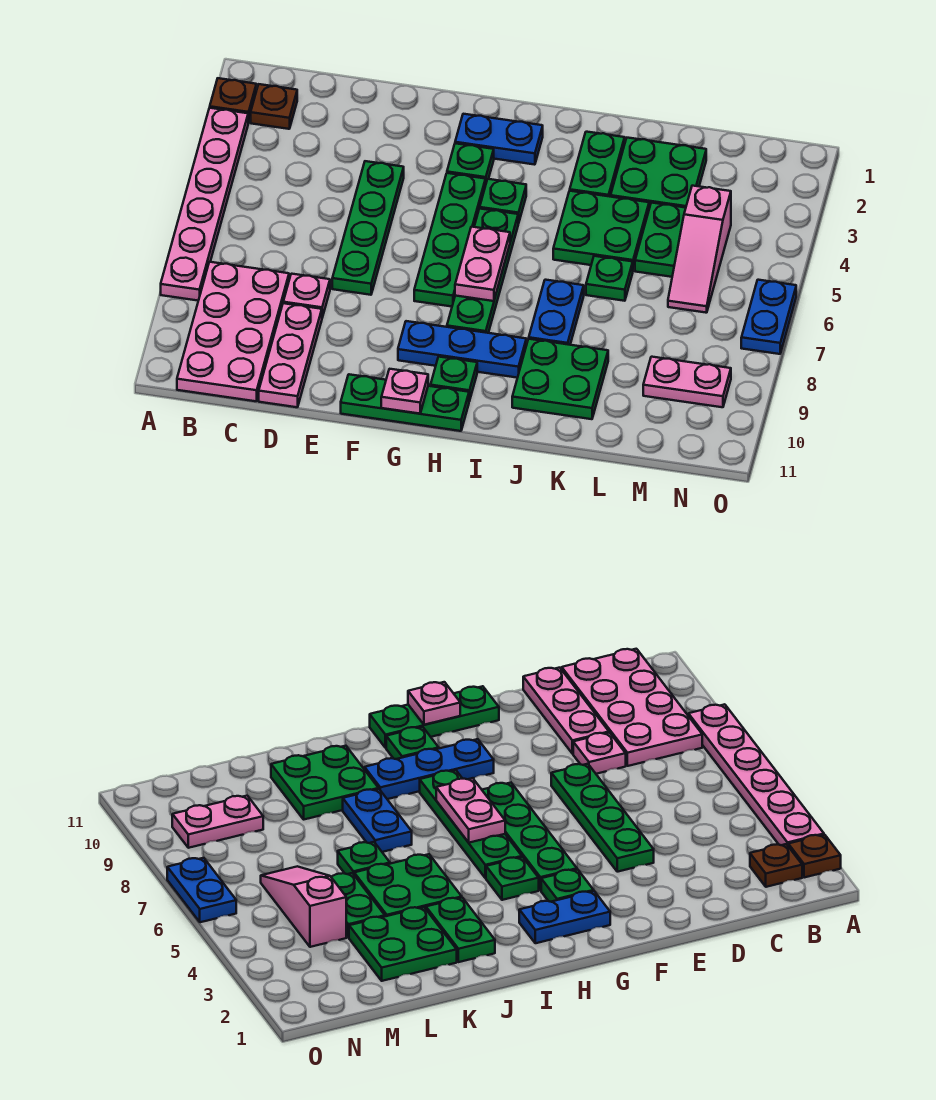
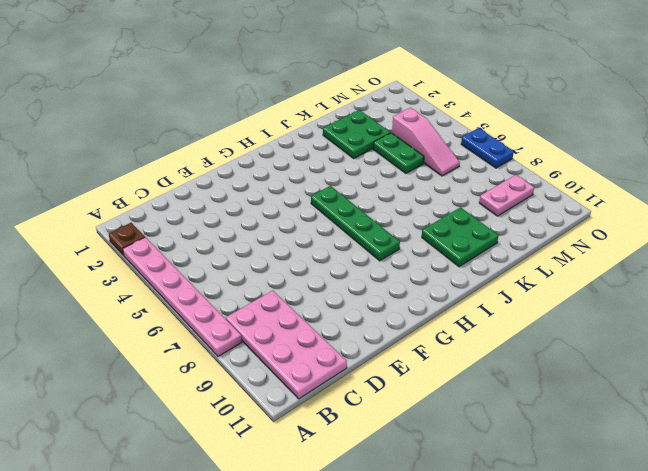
none -> brown 1x1 plate [251,84,297,129]
none -> pink 1x1 plate [283,274,330,317]
none -> pink 1x3 plate [259,303,322,407]

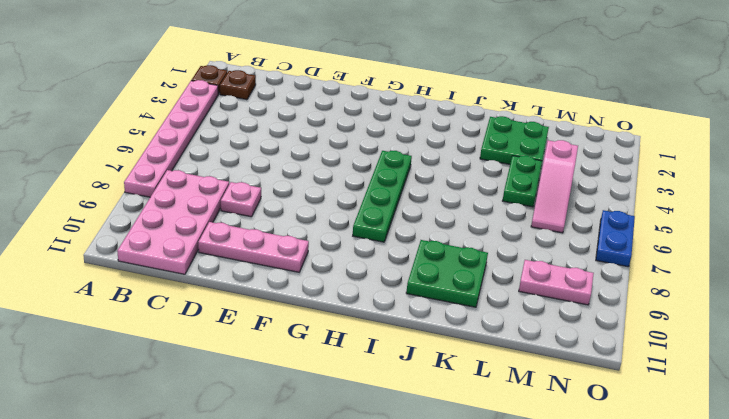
pink 1x3 plate [198,222,309,272] -> pink 1x3 plate turned to [259,303,322,407]
none -> green 1x4 plate [332,161,404,295]
none -> green 1x3 plate [341,374,469,431]
none -> blue 1x2 plate [455,114,543,165]

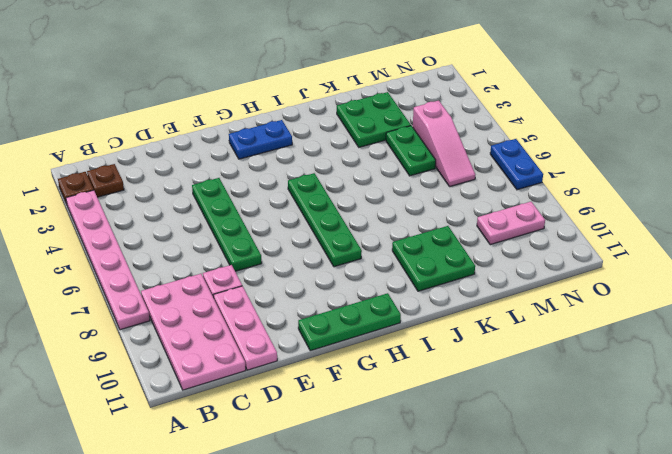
none -> green 1x1 plate [447,143,494,182]
none -> green 1x4 plate [414,173,486,307]
none -> blue 1x3 plate [398,321,526,378]

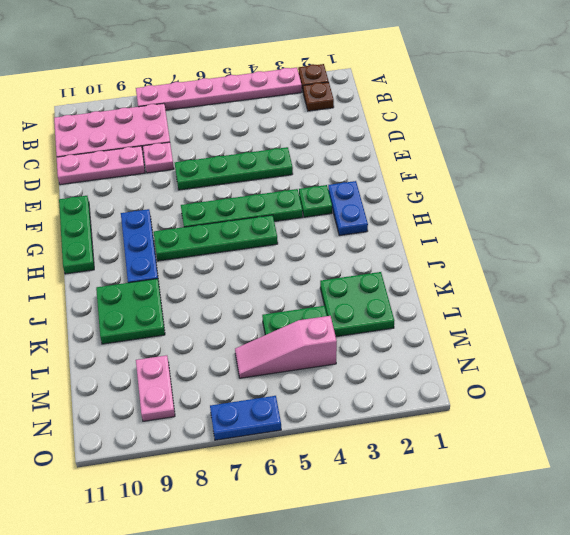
none -> green 1x1 plate [480,179,526,224]
none -> green 1x1 plate [431,357,477,401]
none -> green 1x2 plate [570,132,625,197]

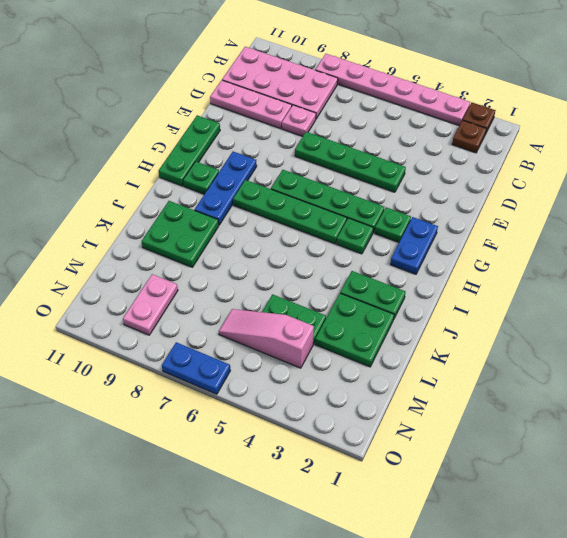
none -> green 2x2 plate [553,191,649,270]
none -> blue 1x2 plate [529,280,584,345]
none -> green 1x1 plate [586,256,633,301]

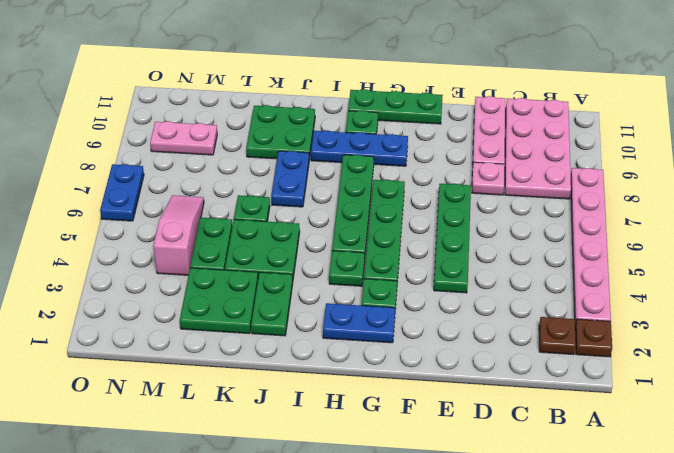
none -> pink 1x1 plate [381,369,428,414]
none -> pink 1x2 plate [455,227,510,301]

